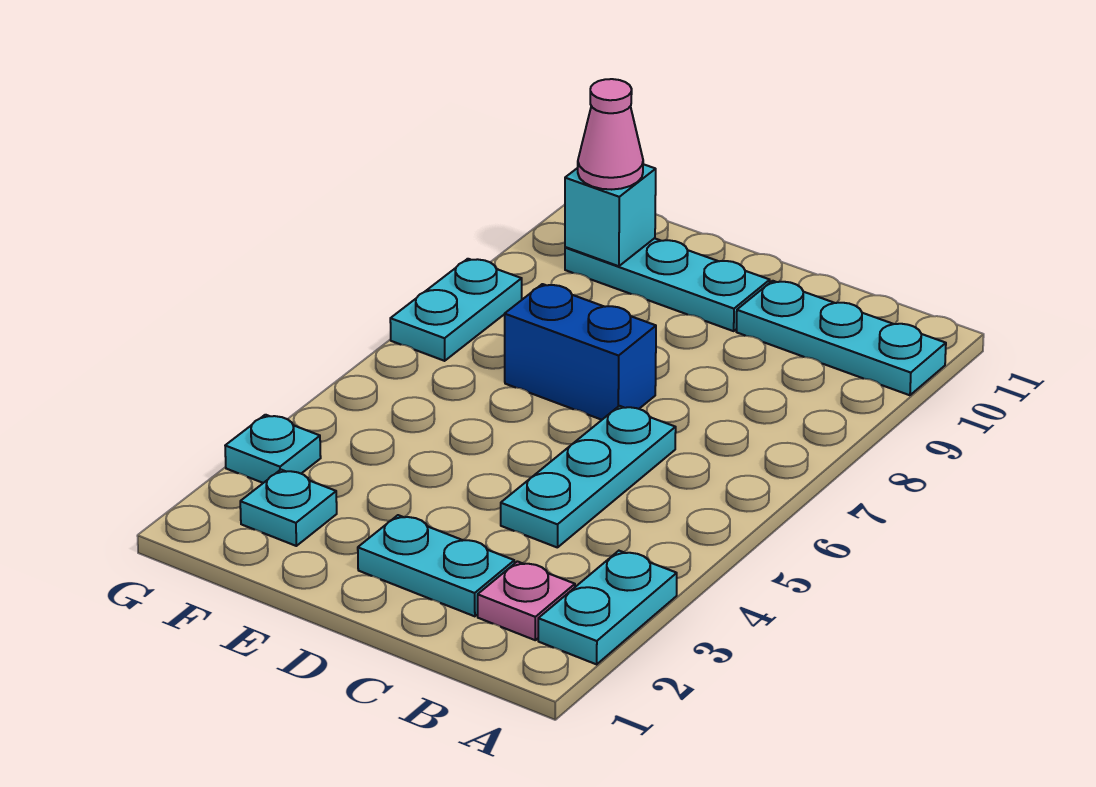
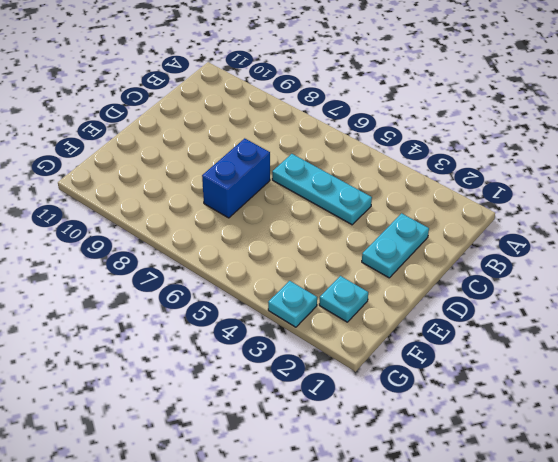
none -> cyan 1x2 plate [538,551,677,664]
none -> cyan 1x3 plate [736,281,946,395]
none -> pink 1x1 plate [478,561,575,640]

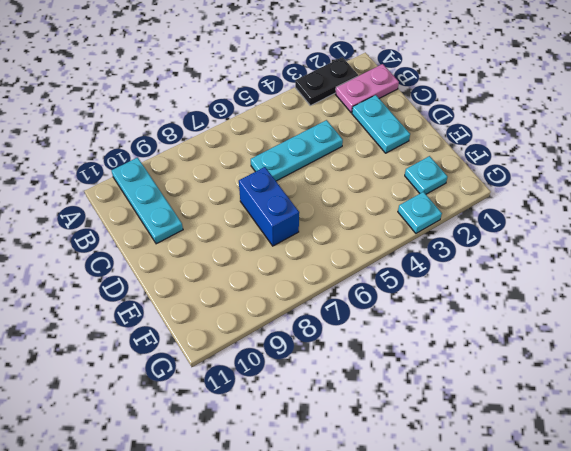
black 1x2 plate [295,57,358,106] -> cyan 1x2 plate [538,551,677,664]
pink 1x2 plate [335,64,399,113] -> pink 1x1 plate [478,561,575,640]
none -> cyan 1x3 plate [565,238,770,331]
none -> cyan 1x2 plate [390,259,522,361]
none -> cyan 1x1 brick [565,164,656,266]

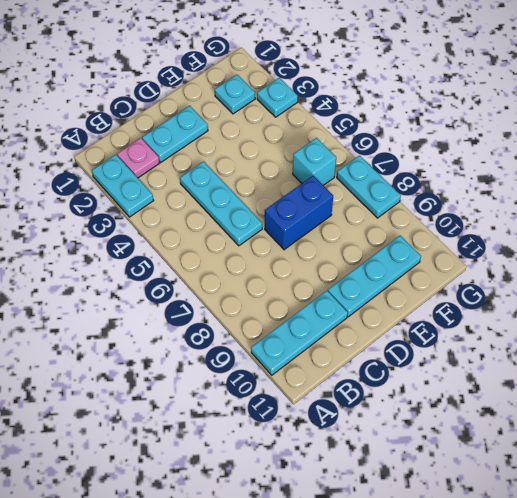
cyan 1x1 brick [293,138,336,185] -> cyan 1x1 brick moved to [565,164,656,266]
none -> pink 1x1 cone [578,79,643,190]

